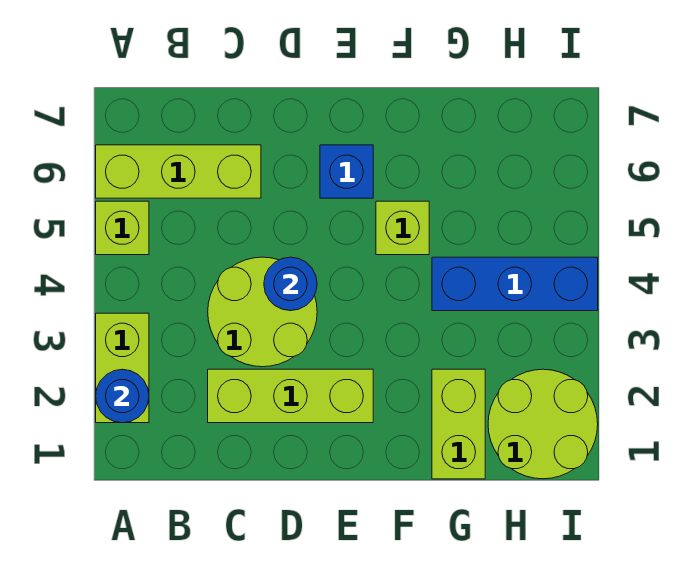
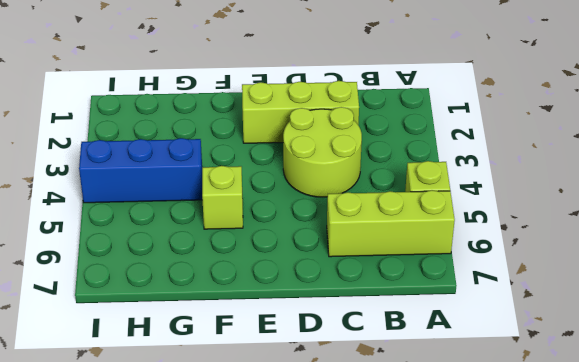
none -> lime 1x2 brick [96,313,149,423]
none -> blue 1x1 brick [320,145,373,198]
none -> lime 1x2 brick [432,369,485,479]

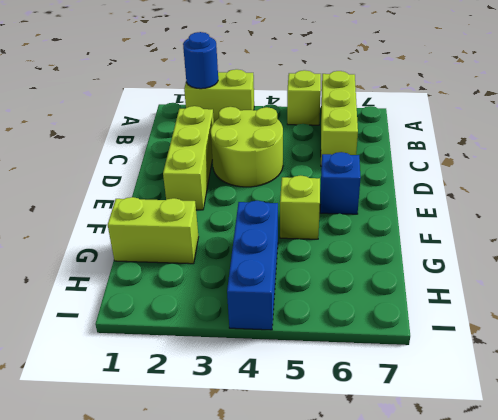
none -> lime 2x2 round brick [488,369,598,479]
none -> blue 1x1 round brick [264,257,317,311]

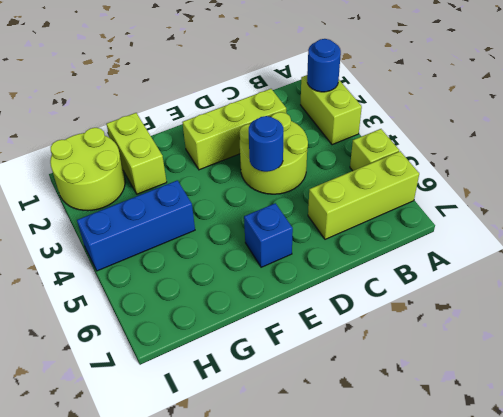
none -> lime 1x1 brick [376,201,429,255]

